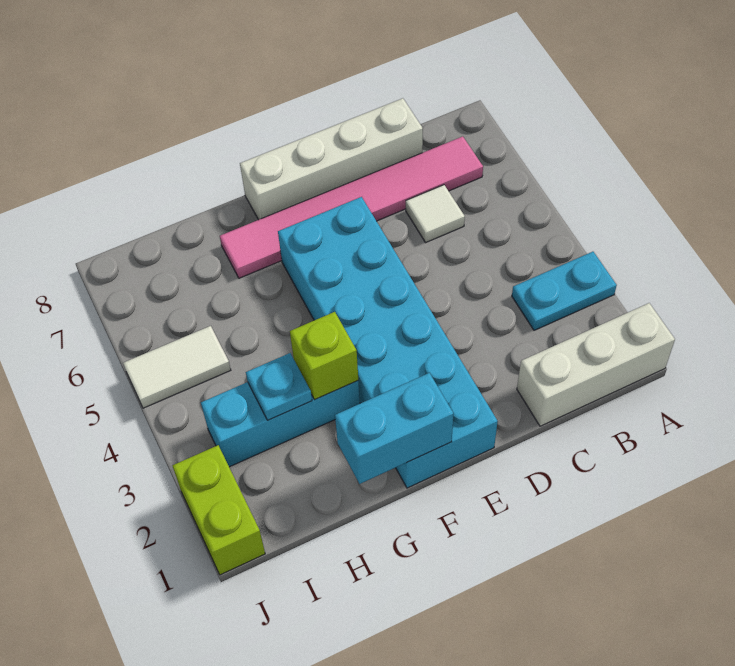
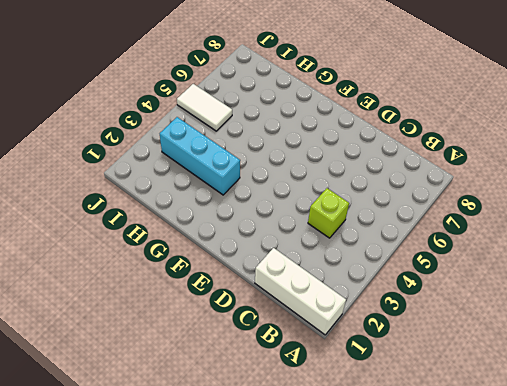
lime 1x1 brick [308,188,349,238] -> lime 1x1 brick moved to [290,312,358,400]
none -> cyan 1x2 plate [512,252,617,330]
none -> pink 1x6 tile [220,136,483,278]
none -> white 1x1 tile [406,185,465,242]

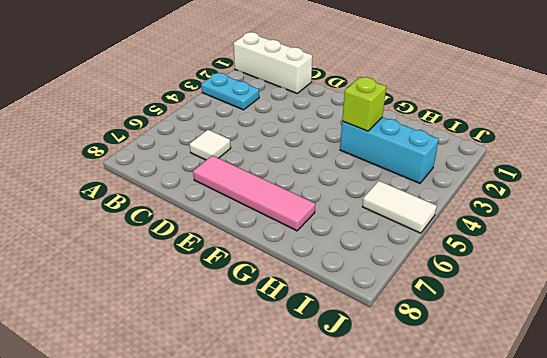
pink 1x4 tile [193,155,315,231] -> pink 1x6 tile [220,136,483,278]
none -> white 1x4 brick [240,98,423,220]
none -> cyan 2x6 brick [278,197,498,488]
none -> lime 1x2 brick [172,445,265,575]

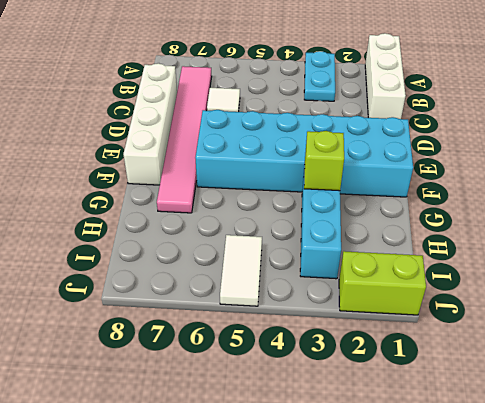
none -> cyan 1x2 brick [335,373,454,484]
none -> cyan 1x1 plate [246,353,312,420]

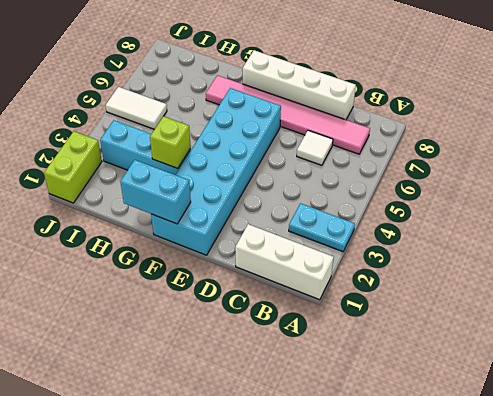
none -> cyan 1x1 plate [246,353,312,420]

